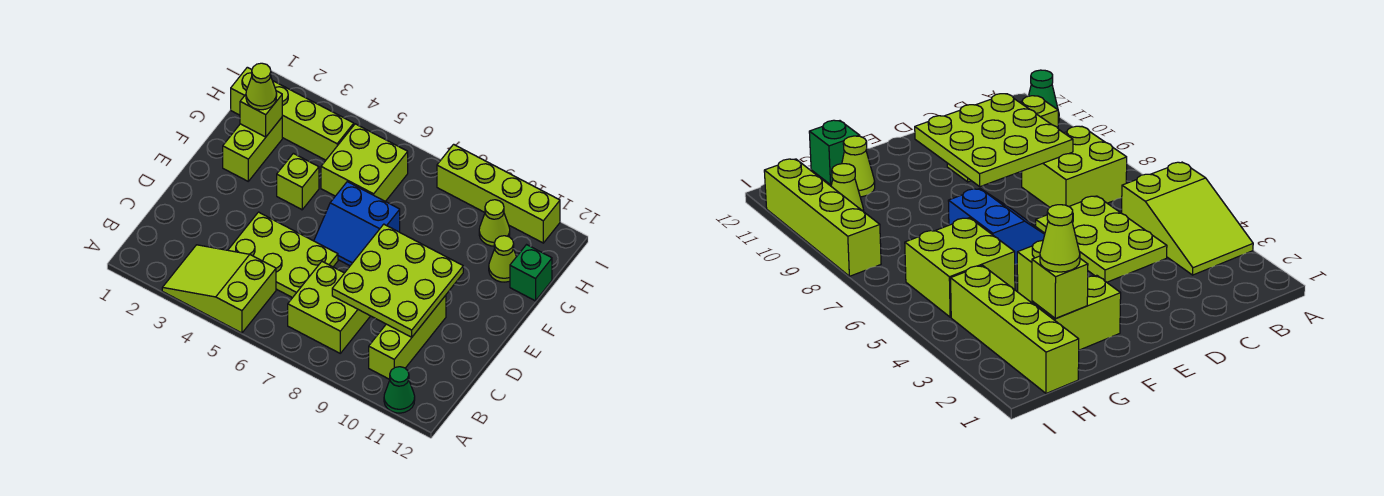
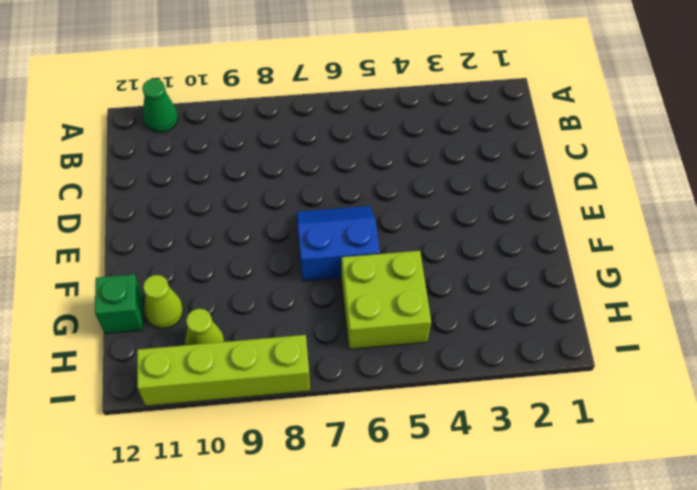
none -> lime 2x3 slope [162,245,276,333]
none -> lime 2x2 brick [288,262,370,353]
none -> lime 1x3 brick [369,295,446,379]

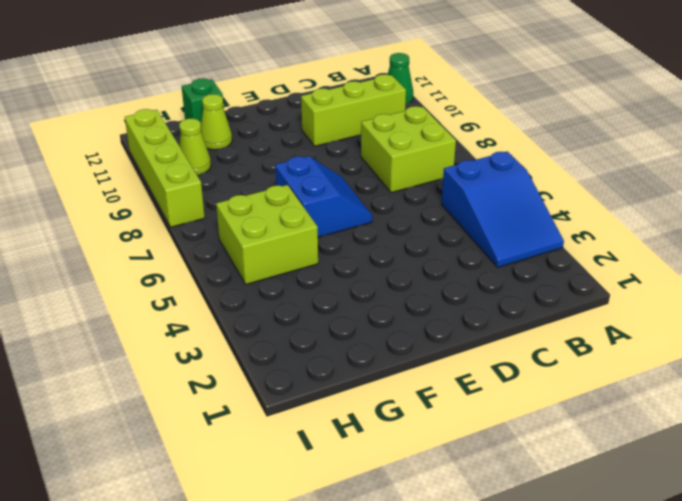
blue 2x3 slope [441,151,564,267] -> lime 2x3 slope [162,245,276,333]
none -> lime 2x3 plate [228,212,338,298]
none -> lime 1x2 brick [223,118,282,181]
none -> lime 1x1 brick [277,153,319,210]

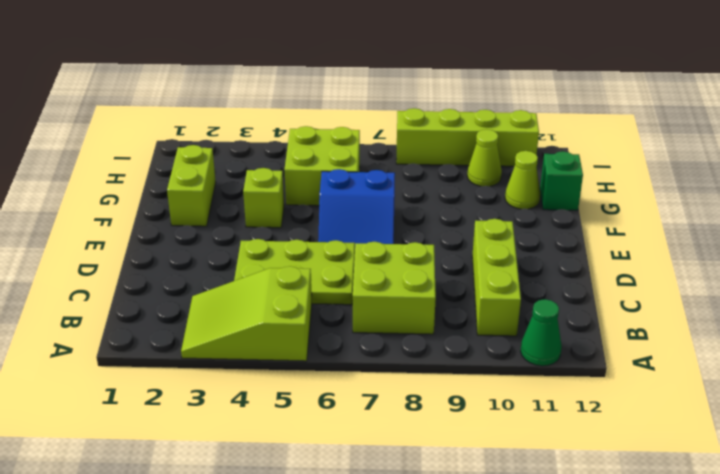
none -> lime 1x4 brick [231,67,354,160]
none -> lime 3x3 plate [332,224,463,337]
none -> lime 1x1 brick [240,91,282,137]

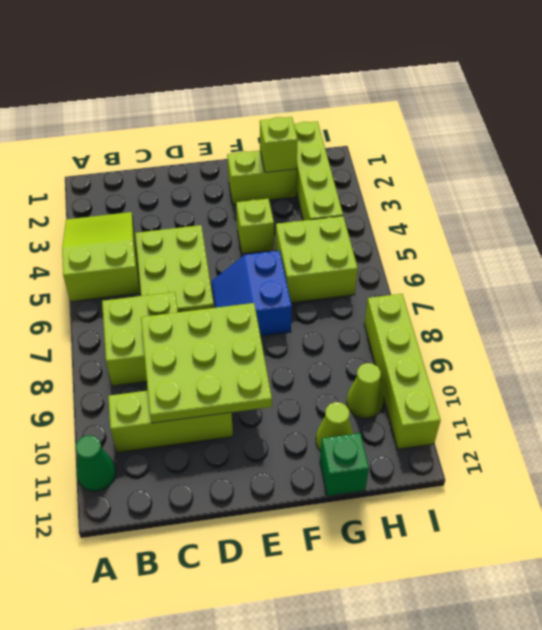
none -> lime 1x1 cone [246,63,277,110]

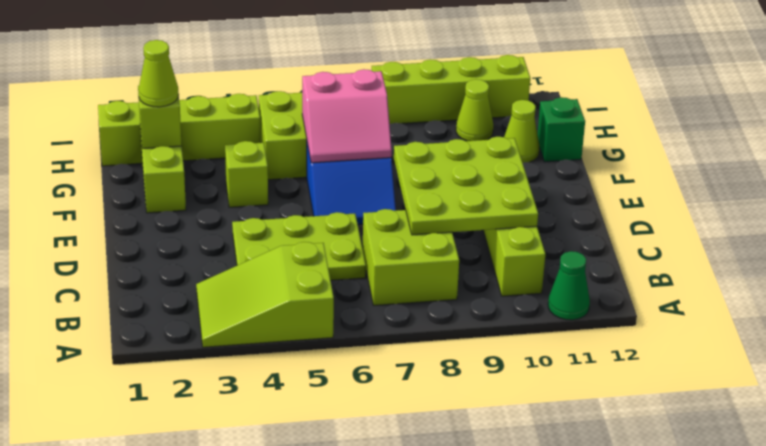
pink 2x2 slope [302,69,392,163] -> none

